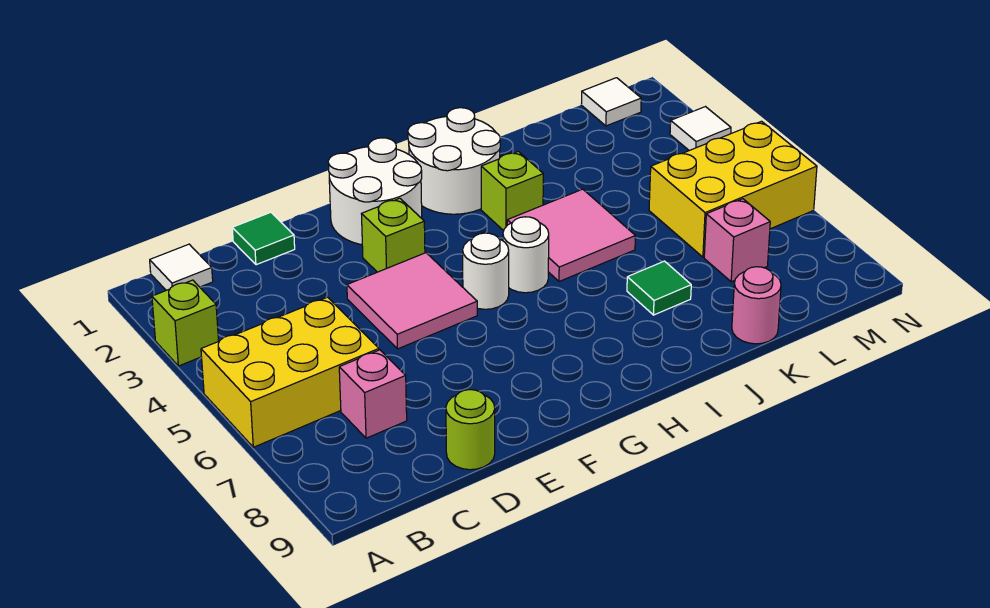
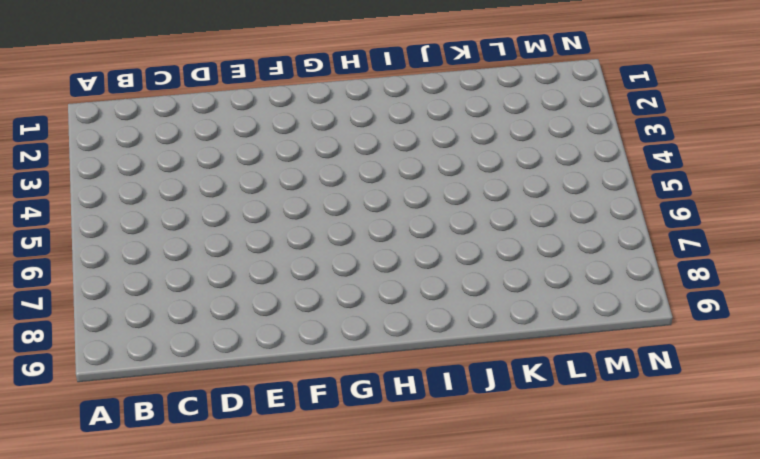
none -> lime 1x1 brick [152,280,219,366]
none -> yellow 2x3 brick [201,297,379,447]
none -> white 1x1 tile [150,244,213,290]

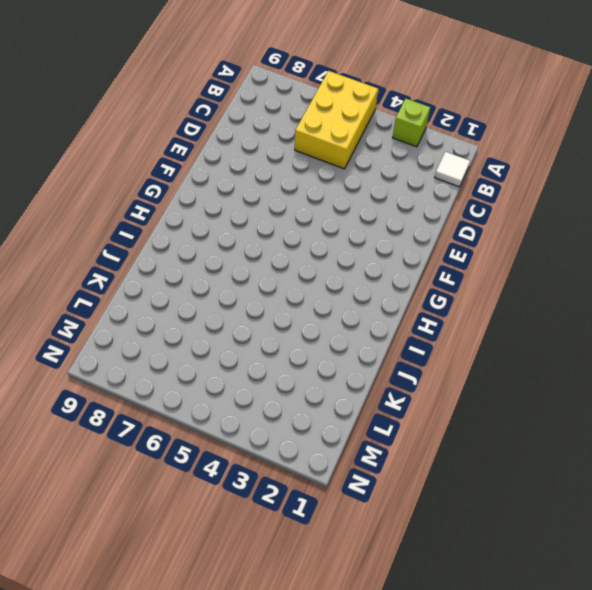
none -> pink 1x1 brick [339,350,407,438]
none -> green 1x1 tile [232,212,295,265]
none -> lime 1x1 round brick [446,390,495,470]

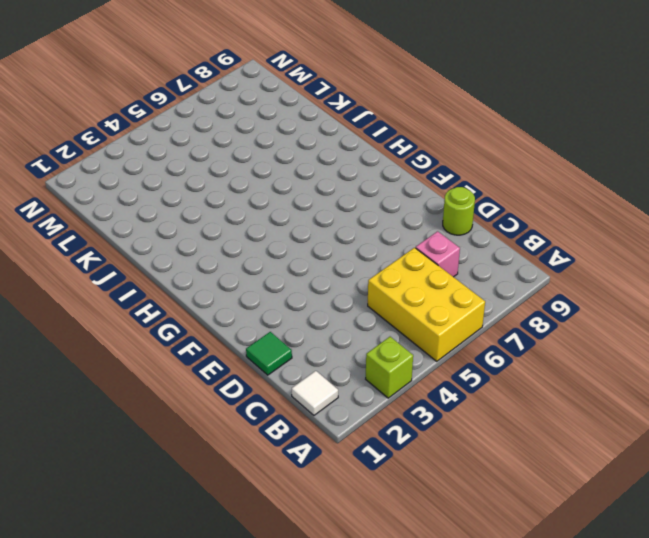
none -> pink 2x2 tile [347,253,477,349]
none -> white 2x2 round brick [328,138,422,245]
none -> lime 1x1 brick [362,198,425,272]

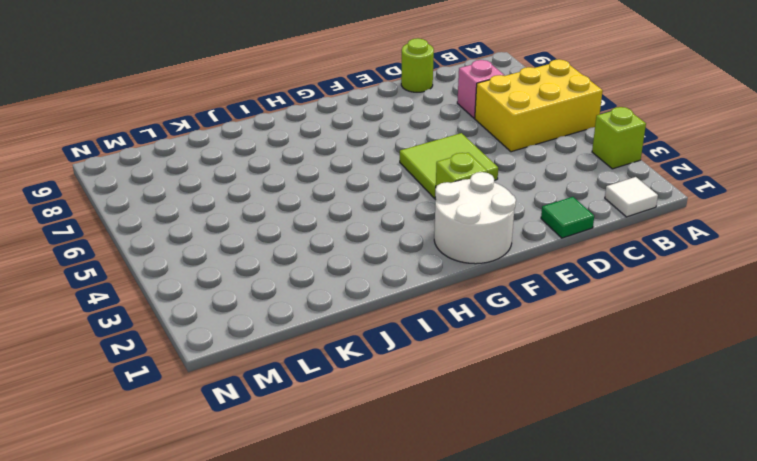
lime 2x2 tile [400,133,498,198] -> pink 2x2 tile [347,253,477,349]
none -> white 1x1 round brick [463,233,509,309]
none -> white 2x2 round brick [408,108,500,214]
none -> white 1x1 round brick [503,217,549,293]

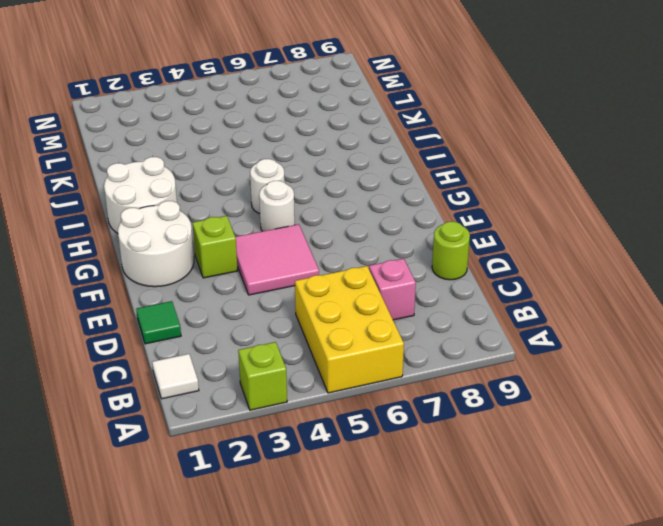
none -> lime 1x1 brick [481,151,543,231]
none -> pink 2x2 tile [507,189,635,281]
none -> green 1x1 tile [627,261,691,315]

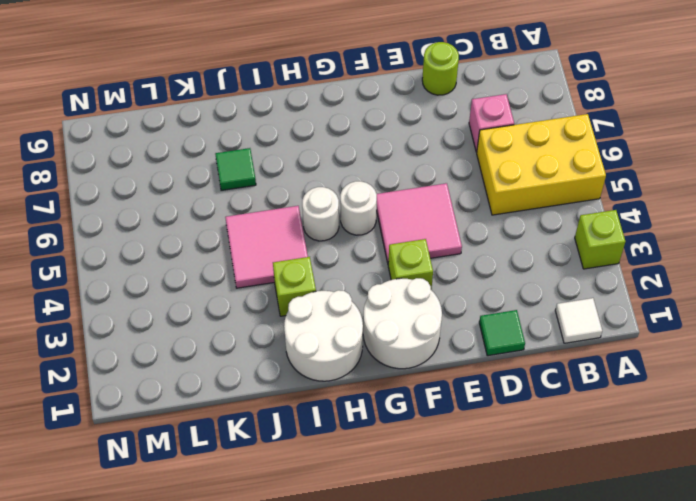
none -> pink 1x1 round brick [732,267,781,344]
none -> yellow 2x3 brick [649,121,817,257]
none -> pink 1x1 brick [704,199,770,282]

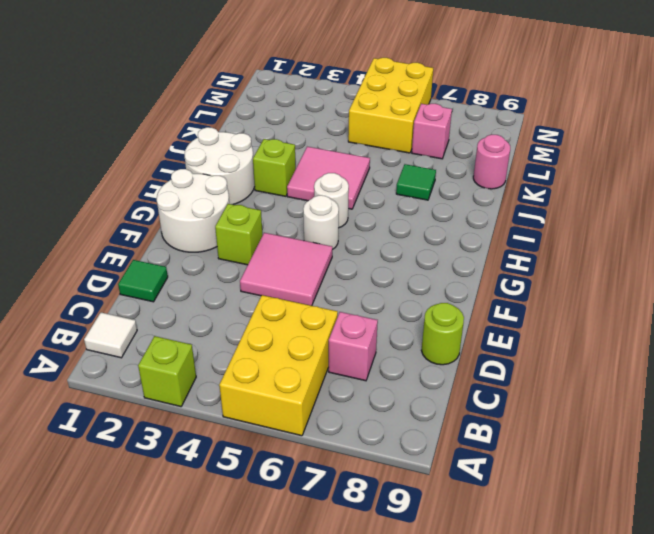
none -> white 1x1 tile [581,78,641,126]
none -> white 1x1 tile [670,107,731,151]

